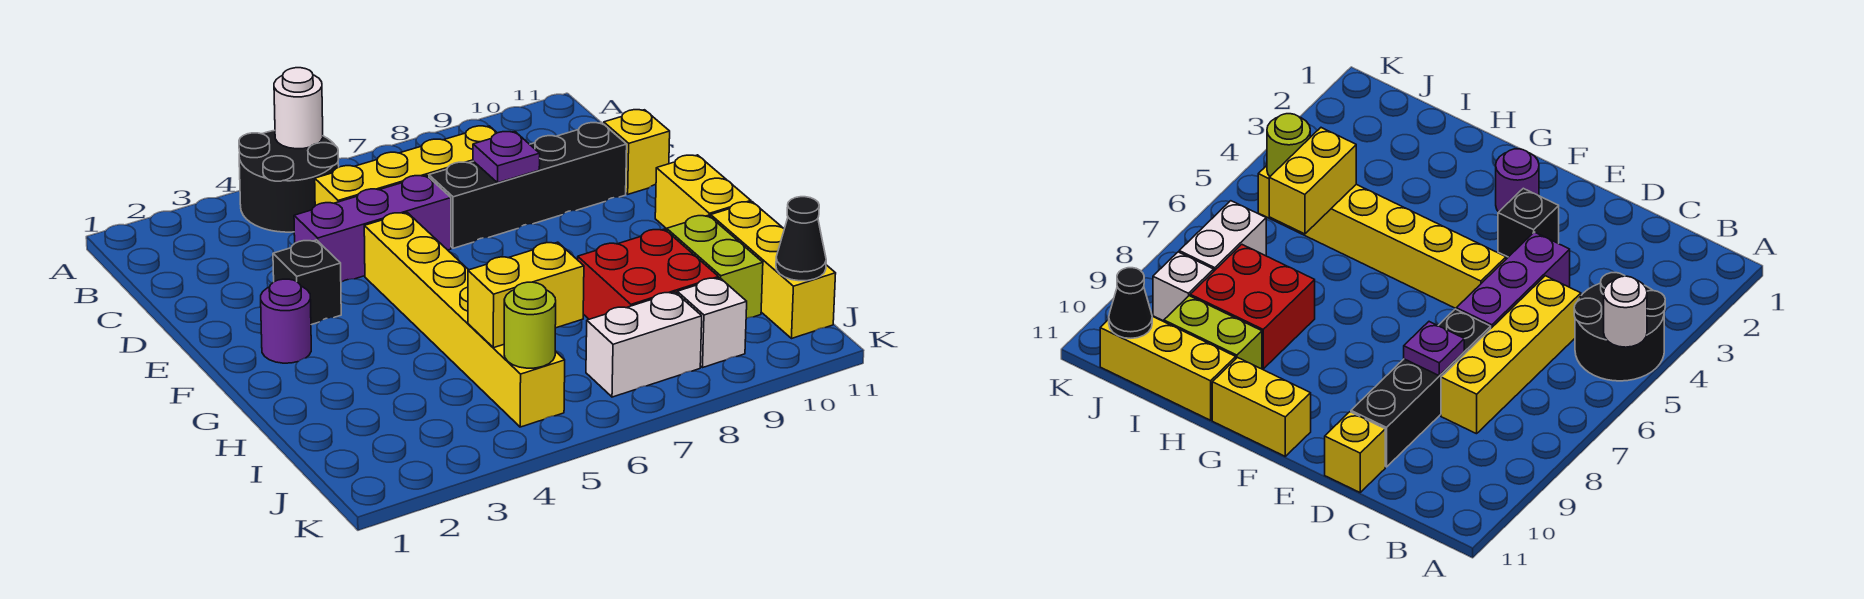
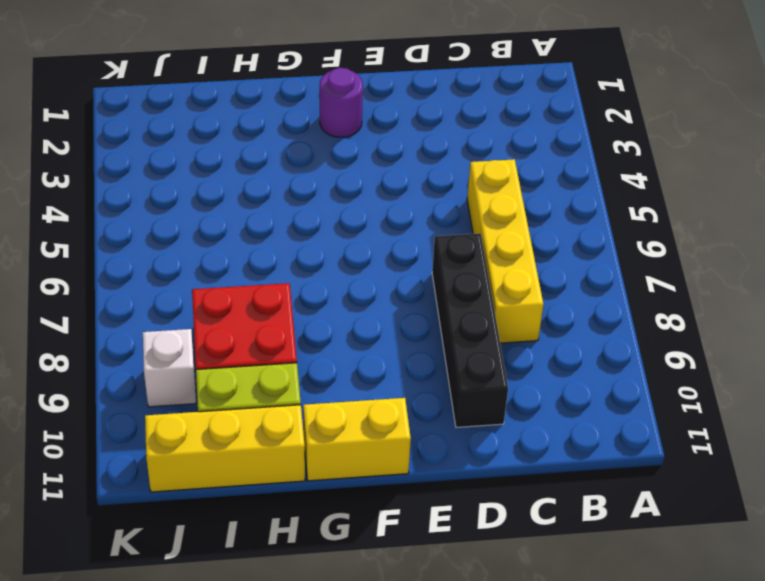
none -> black 2x2 round brick [239,131,339,232]
none -> purple 1x3 brick [294,175,451,282]
none -> yellow 1x1 brick [604,110,670,194]

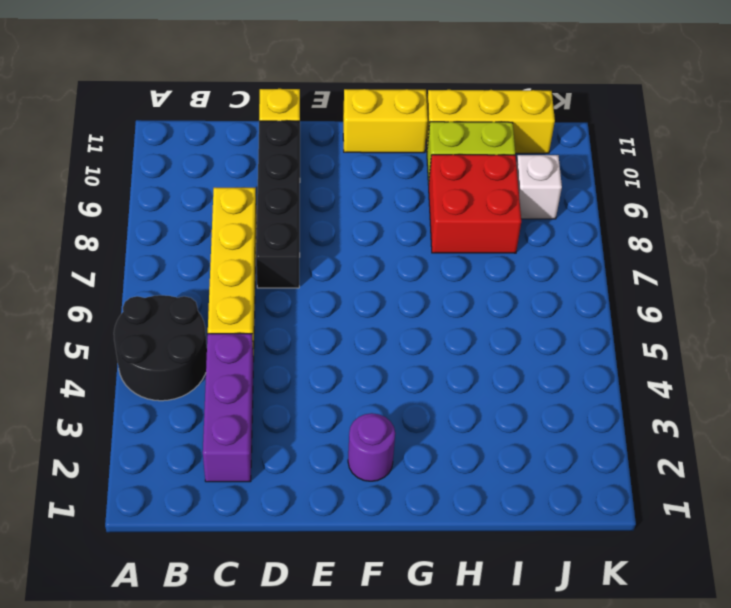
purple 1x3 brick [203,334,253,482] -> purple 1x3 brick moved to [294,175,451,282]
none -> black 1x1 brick [273,240,341,325]
none -> yellow 1x6 brick [364,213,565,427]
none -> white 1x2 brick [586,292,702,397]

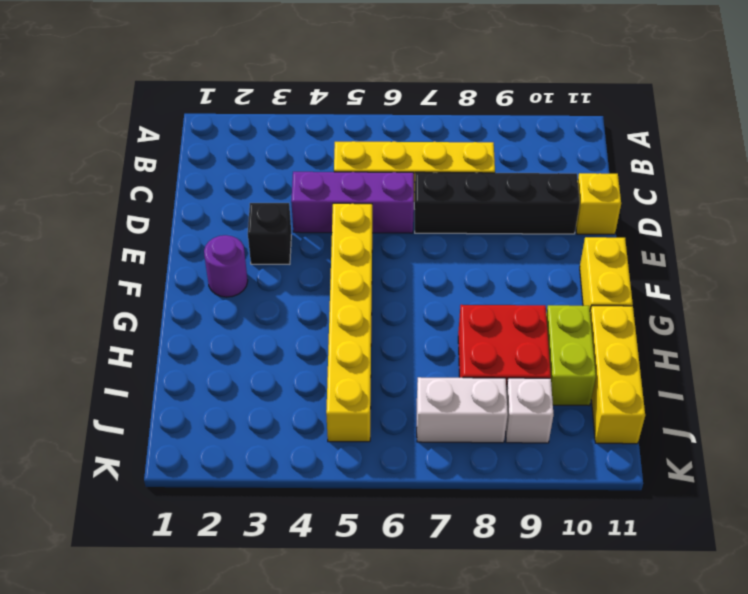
none -> black 2x2 round brick [239,131,339,232]
none -> white 1x1 round brick [274,68,323,149]
none -> purple 1x1 plate [473,132,540,183]

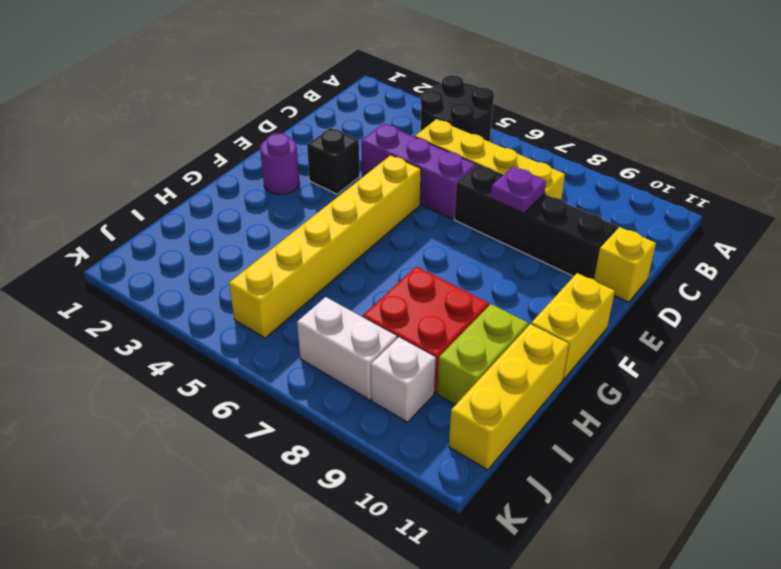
none -> white 1x1 round brick [274,68,323,149]
none -> yellow 1x2 brick [468,242,584,348]
none -> lime 1x1 round brick [504,282,556,368]

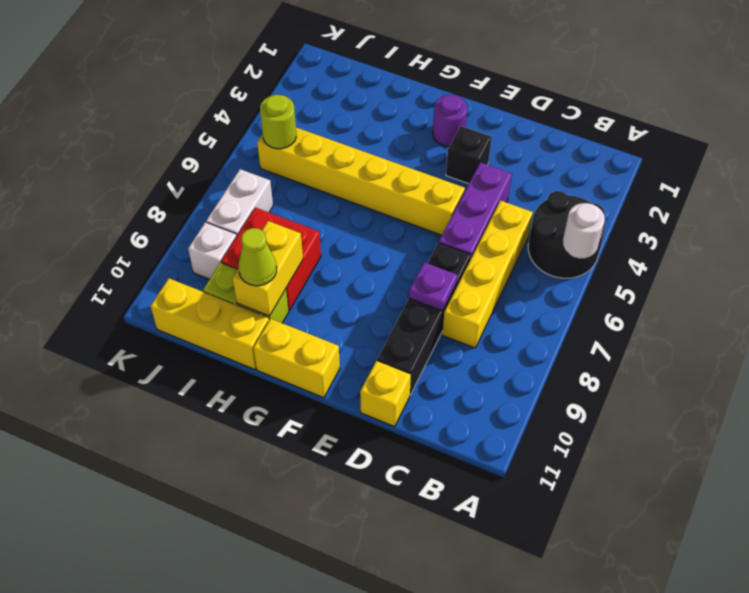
yellow 1x2 brick [233,221,303,316] -> yellow 1x2 brick moved to [468,242,584,348]
lime 1x1 cone [239,228,277,286] -> none
none -> black 1x1 cone [776,197,826,281]

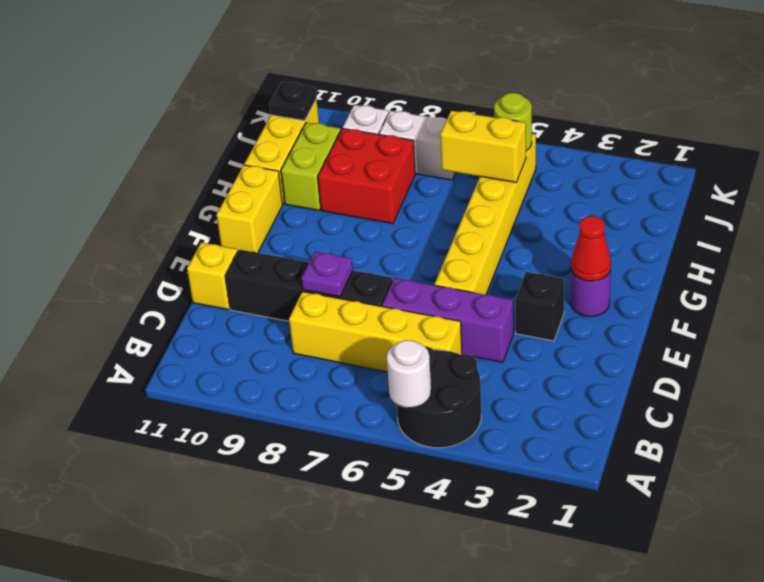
red 1x1 cone [571,216,611,281] -> none
black 1x1 plate [270,82,317,121] -> black 1x1 cone [776,197,826,281]

